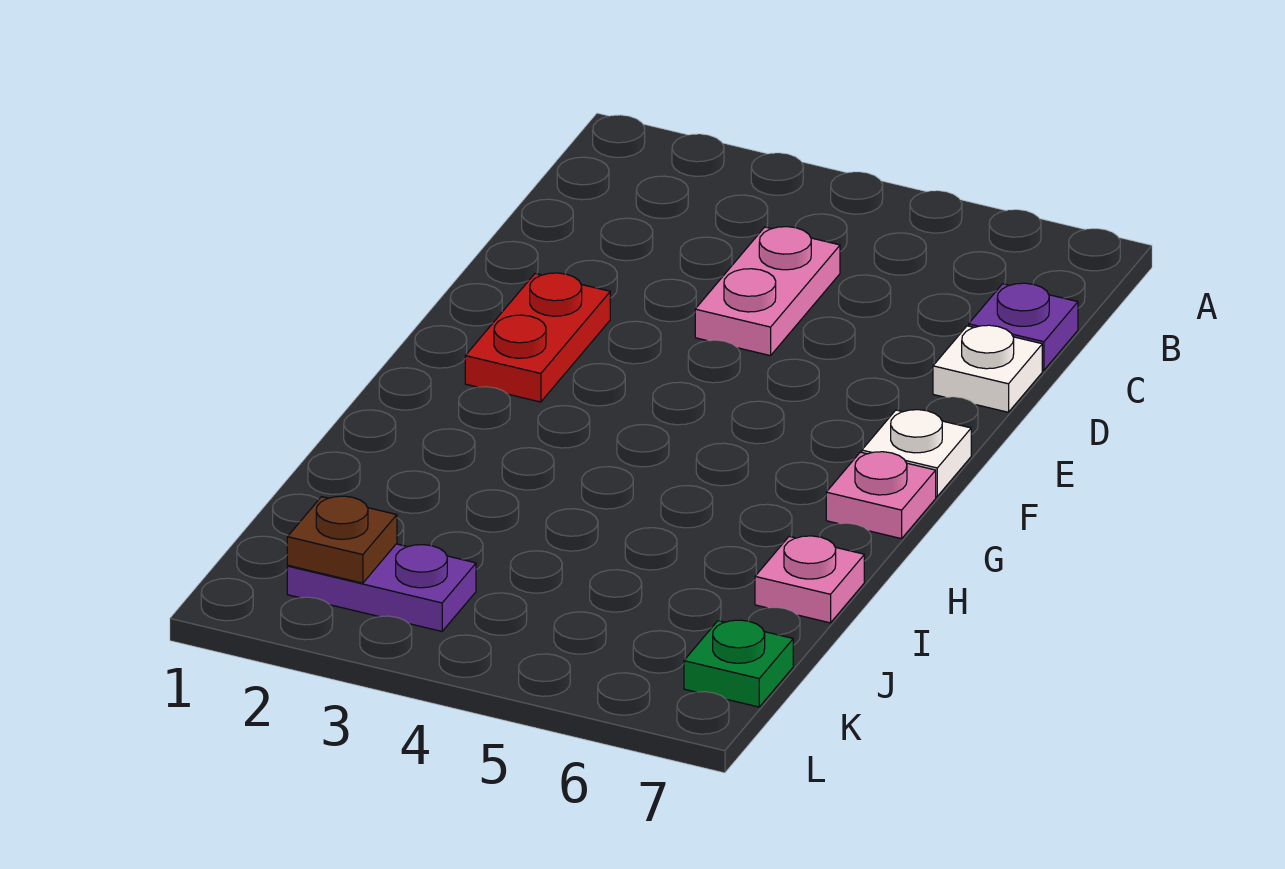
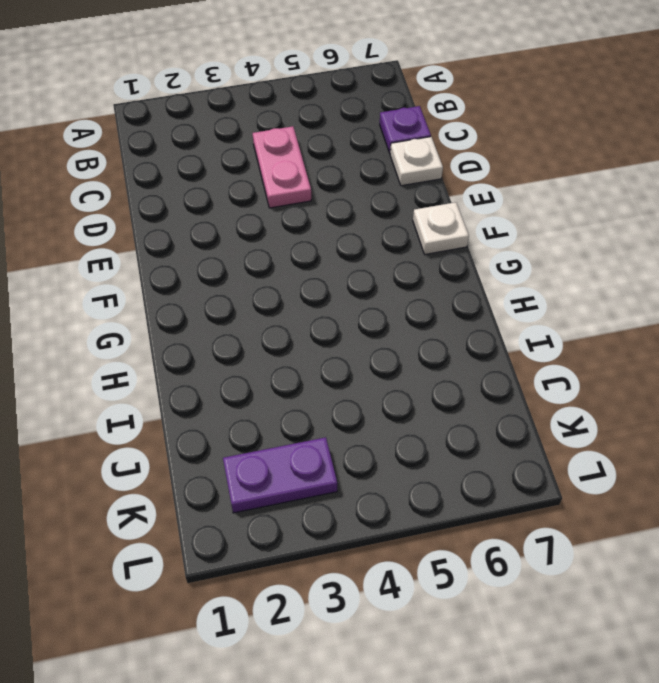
none -> red 1x2 plate [465,273,610,402]
none -> pink 1x1 plate [826,452,936,539]

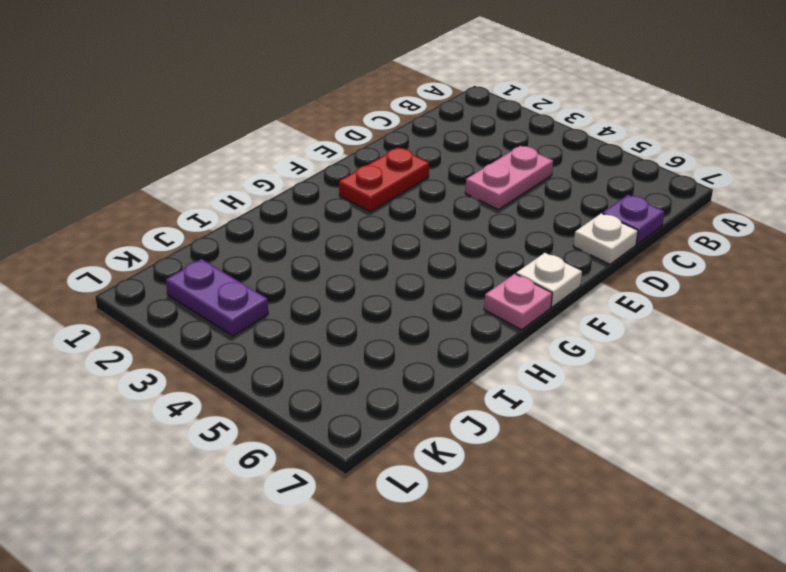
none -> pink 1x1 plate [755,536,864,623]
none -> green 1x1 plate [684,620,793,707]

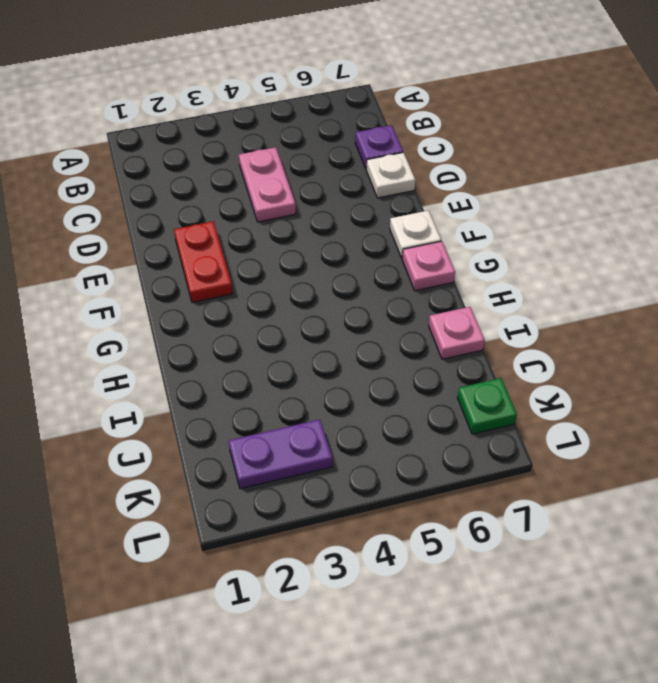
none -> brown 1x1 plate [287,496,397,583]

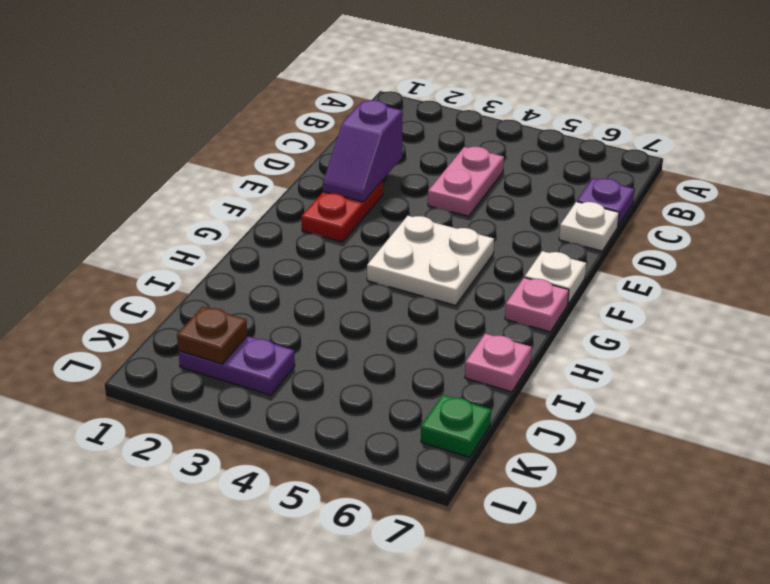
purple 1x2 slope [323,100,403,202] -> none
white 2x2 plate [367,216,494,305] -> none

